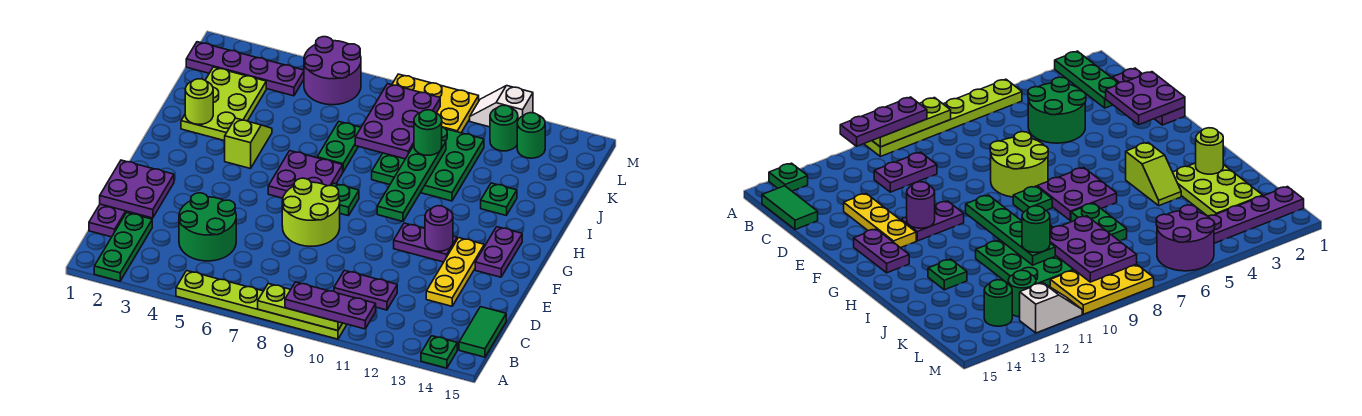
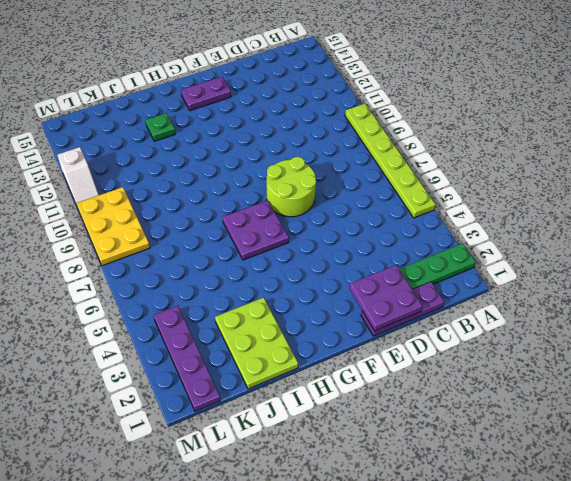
lime 2x3 plate [215,298,298,389] -> lime 2x3 plate turned to [181,67,266,141]
none -> green 1x1 plate [421,336,457,368]
none -> green 1x2 tile [459,307,506,357]
none -> green 2x2 round brick [179,193,236,261]
none -> purple 1x2 plate [334,270,397,310]

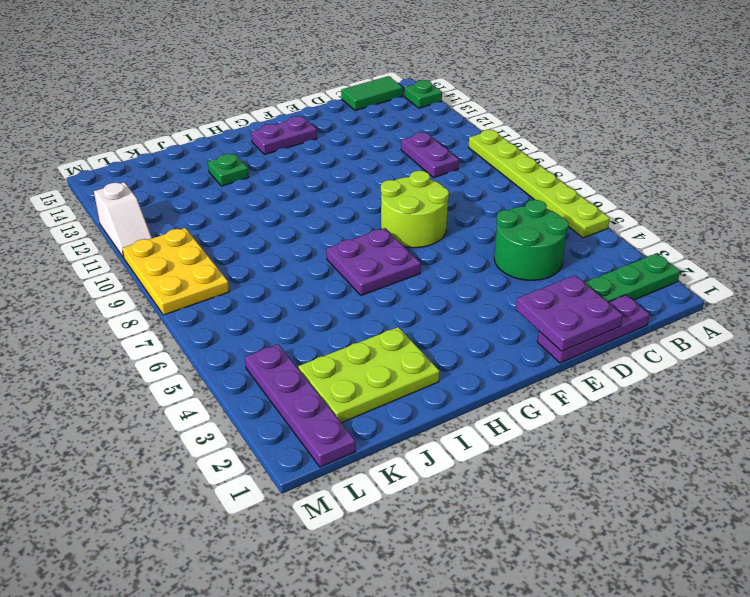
none -> yellow 1x3 plate [426,238,484,306]
none -> purple 1x2 plate [394,223,457,262]
none -> green 1x1 plate [332,183,359,216]
none -> lime 1x2 slope [225,118,272,169]

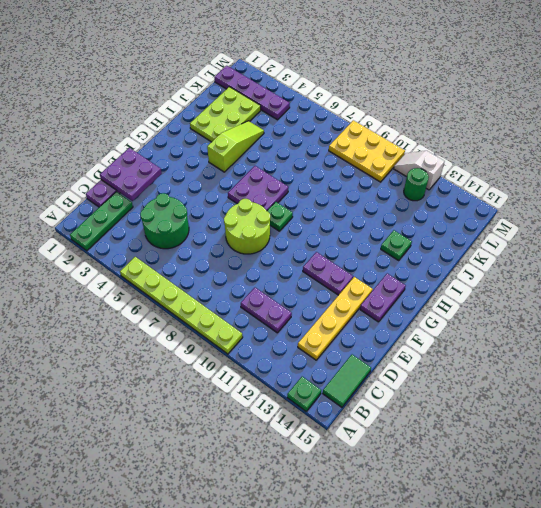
yellow 1x4 plate [298,277,373,360] -> yellow 1x3 plate [426,238,484,306]
lime 1x3 slope [207,121,264,172] -> lime 1x2 slope [225,118,272,169]
none -> green 1x2 plate [317,121,361,171]
none -> green 3x3 plate [372,127,484,201]
none -> purple 2x2 round brick [304,37,361,105]
none -> green 1x1 round brick [517,113,545,158]

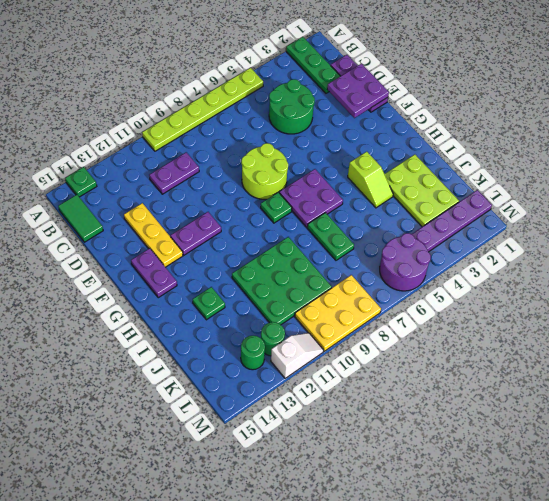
none -> lime 1x3 plate [258,284,342,331]
none -> purple 1x1 round brick [425,206,453,251]
none -> green 1x4 plate [377,140,446,221]
none -> lime 1x1 round brick [185,79,213,124]

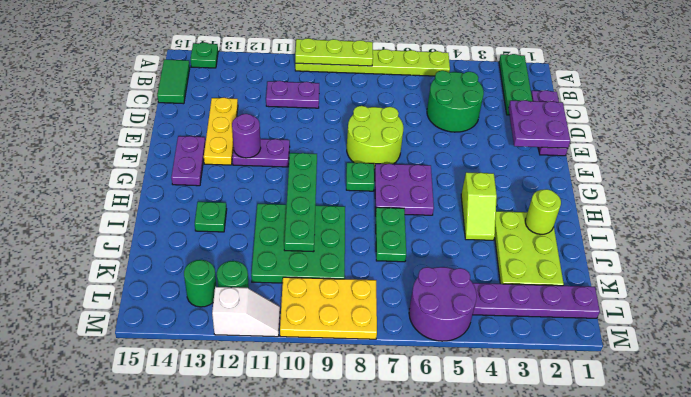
none -> purple 2x3 plate [355,84,440,159]
none -> purple 1x3 plate [285,282,376,329]
none -> green 1x1 round brick [414,110,442,155]

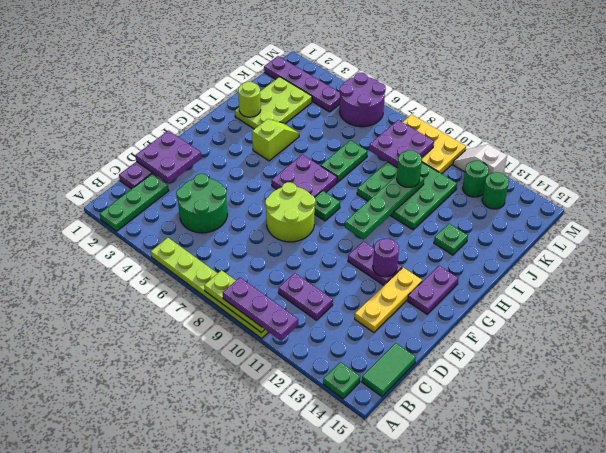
purple 2x2 plate [369,120,434,168] -> purple 2x3 plate [355,84,440,159]

